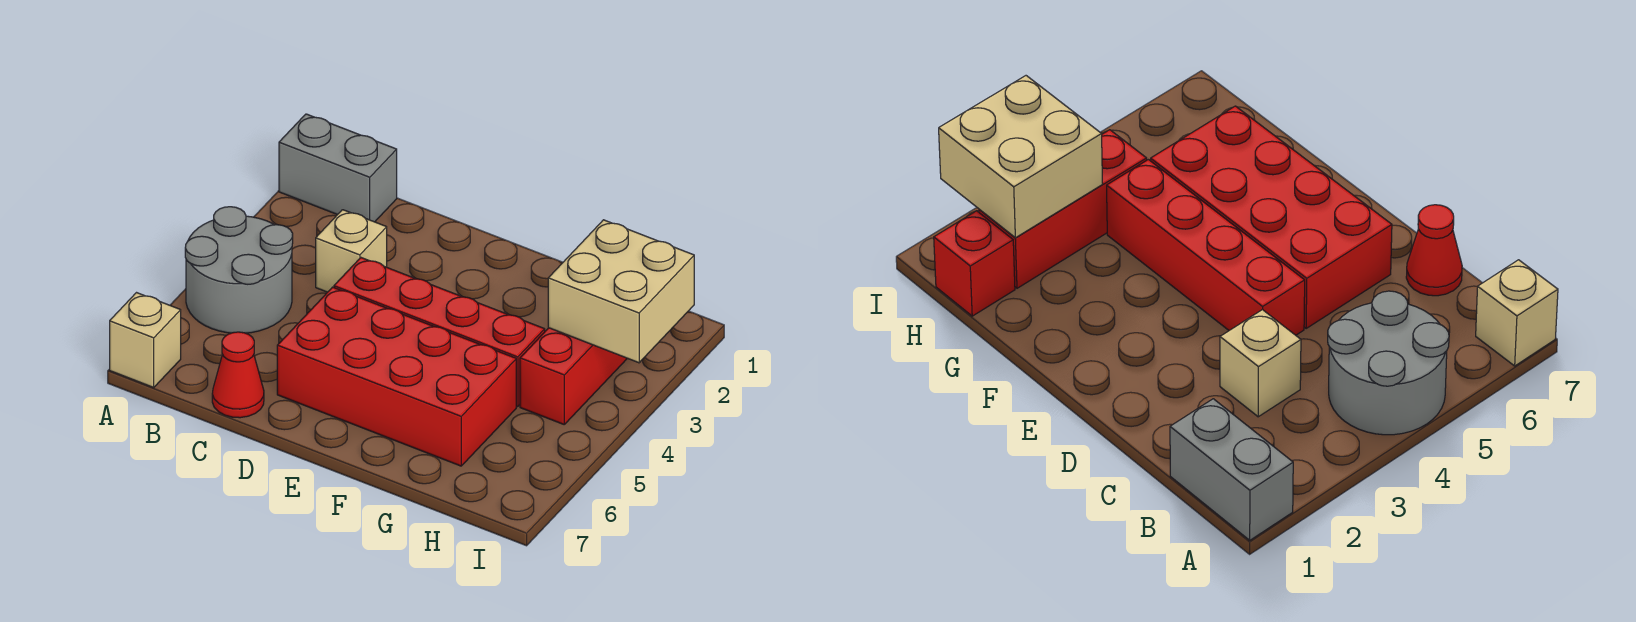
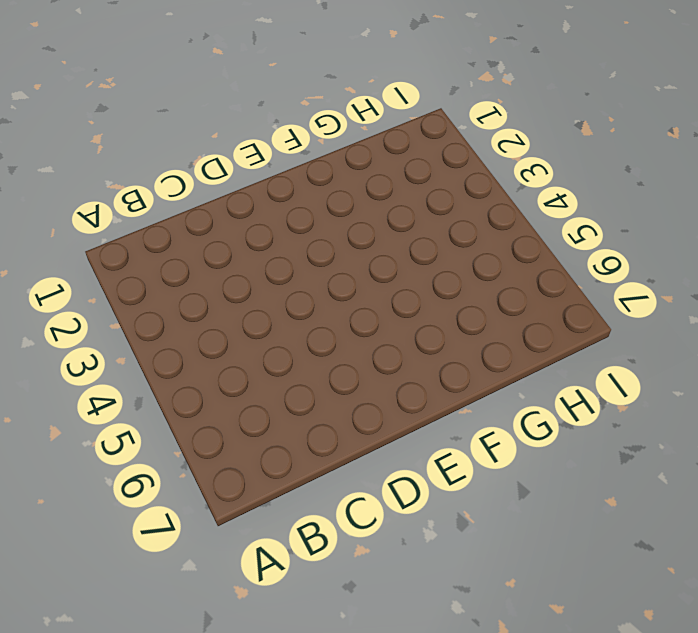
none -> grey 1x2 brick [279,114,397,222]
none -> grey 2x2 round brick [185,207,293,333]

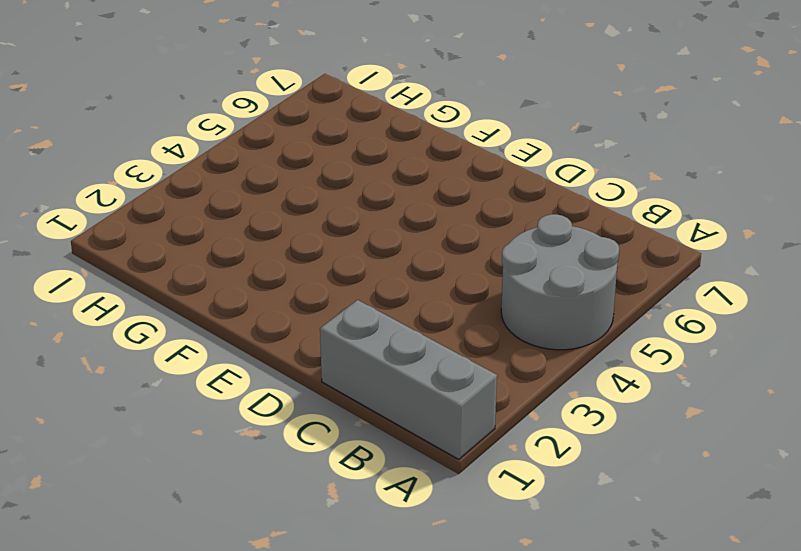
grey 1x3 brick [320,300,497,460] -> grey 1x2 brick [279,114,397,222]
none -> tan 1x1 brick [110,293,181,387]
none -> tan 1x1 brick [316,210,387,292]

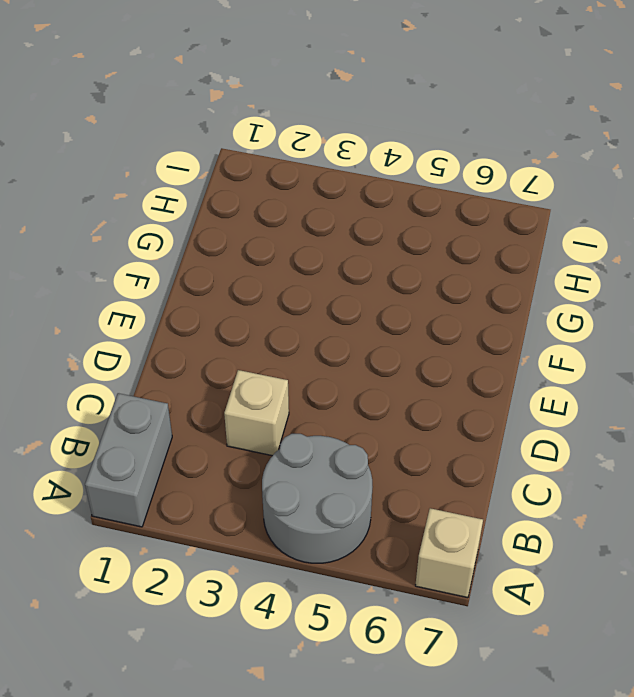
none -> red 1x1 cone [212,332,264,418]
none -> red 1x4 brick [334,258,545,407]

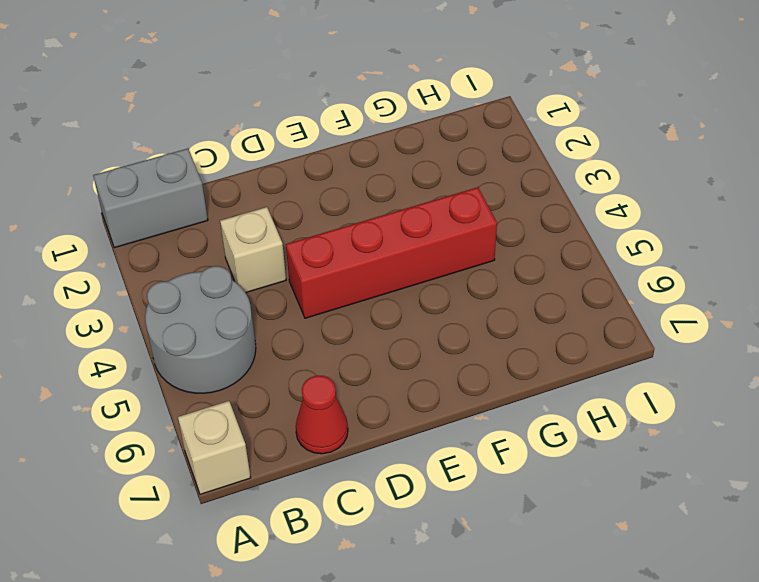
none -> red 2x4 brick [277,287,516,466]
none -> red 1x1 brick [934,211,1015,316]

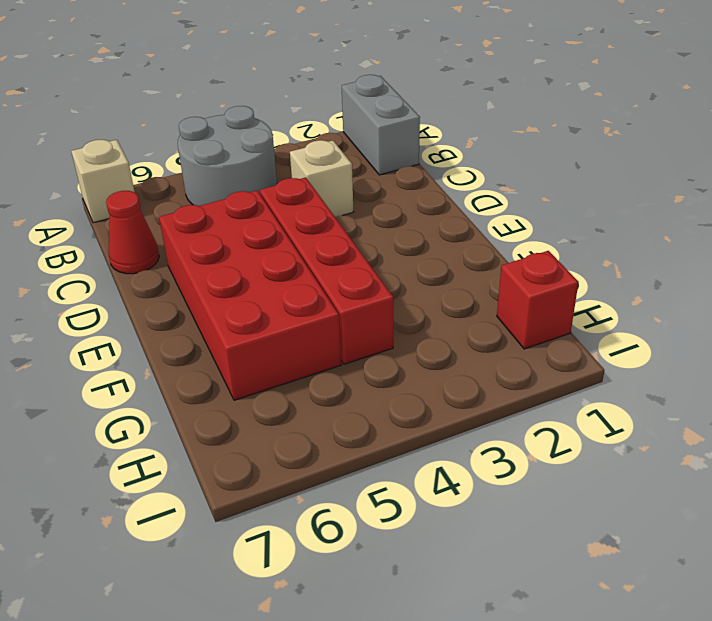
none -> red 1x3 brick [520,328,627,424]
none -> tan 2x2 brick [548,220,694,363]

